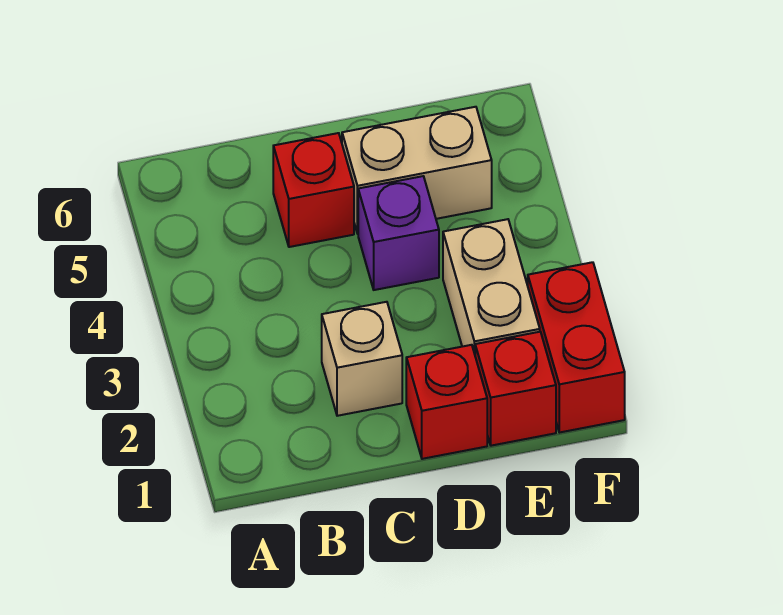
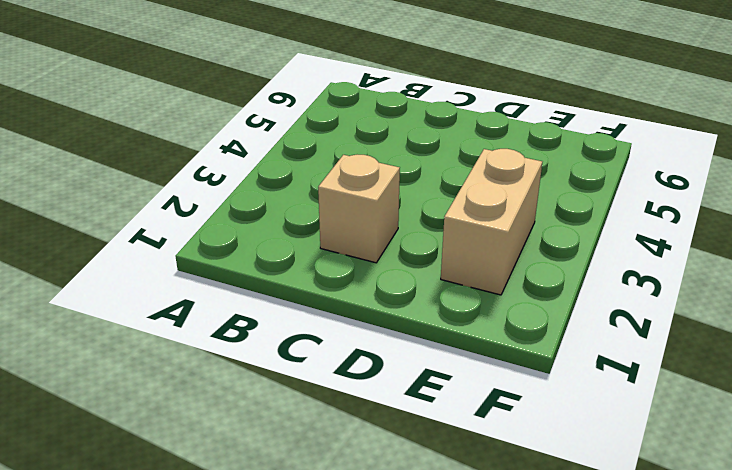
none -> red 1x1 brick [273,133,354,247]
none -> red 1x1 brick [406,345,487,459]

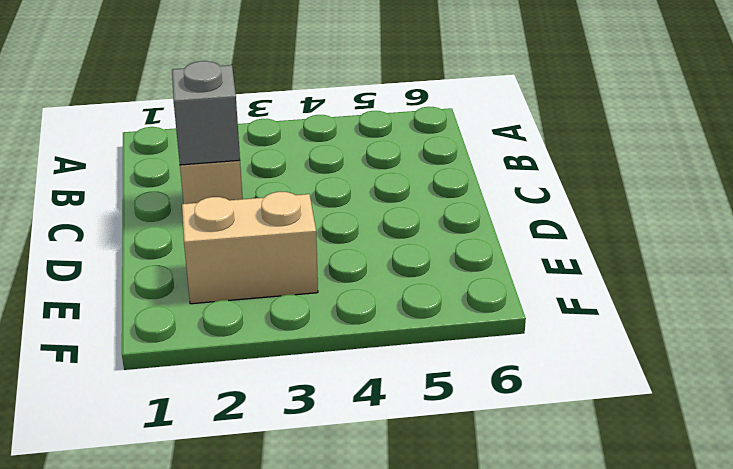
grey 1x1 brick [172,61,240,165] -> none
none -> red 1x1 brick [273,133,354,247]
none -> red 1x1 brick [406,345,487,459]

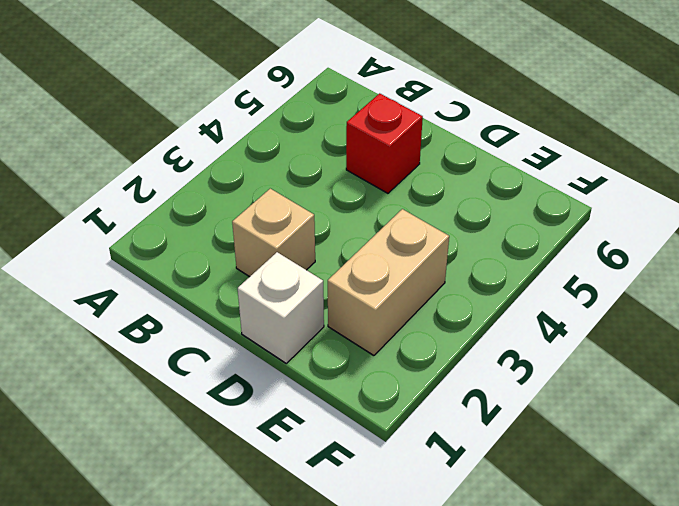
white 1x1 brick [238,252,324,363] -> red 1x1 brick [406,345,487,459]
none -> purple 1x1 brick [358,176,439,290]
none -> tan 1x2 brick [342,107,492,234]

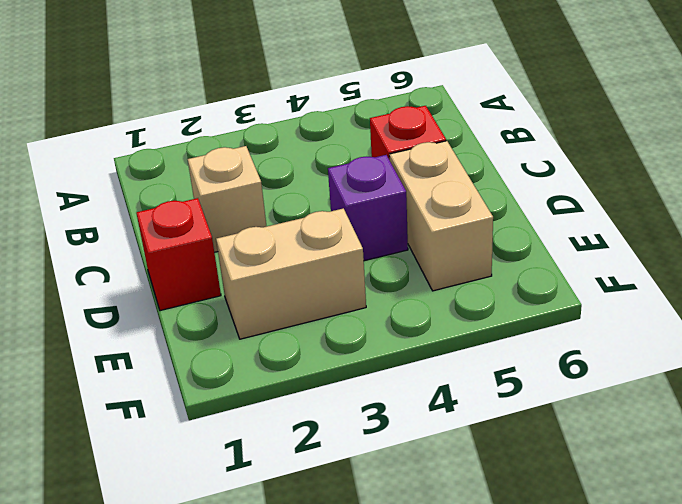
none -> red 1x1 brick [475,332,556,446]
none -> red 1x2 brick [528,262,625,433]

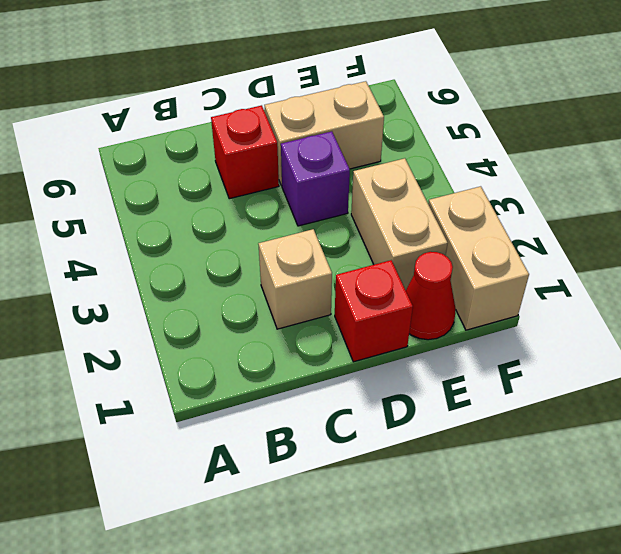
red 1x1 cone [406,252,456,340] -> red 1x1 brick [475,332,556,446]
tan 1x2 brick [428,186,529,330] -> red 1x2 brick [528,262,625,433]

